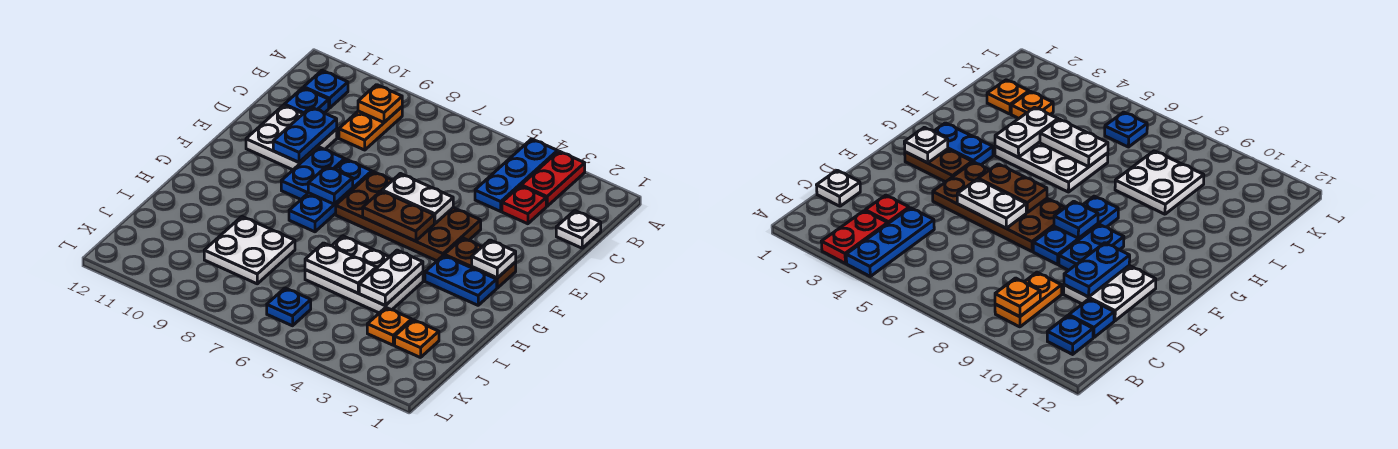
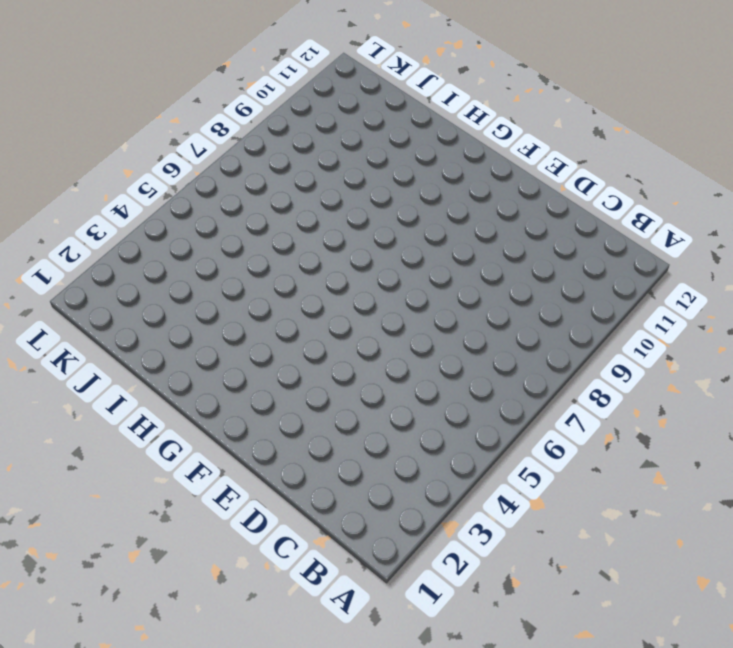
none -> red 1x2 plate [521,151,585,206]
none -> blue 1x3 plate [475,139,558,211]
none -> orange 1x2 plate [339,107,402,150]

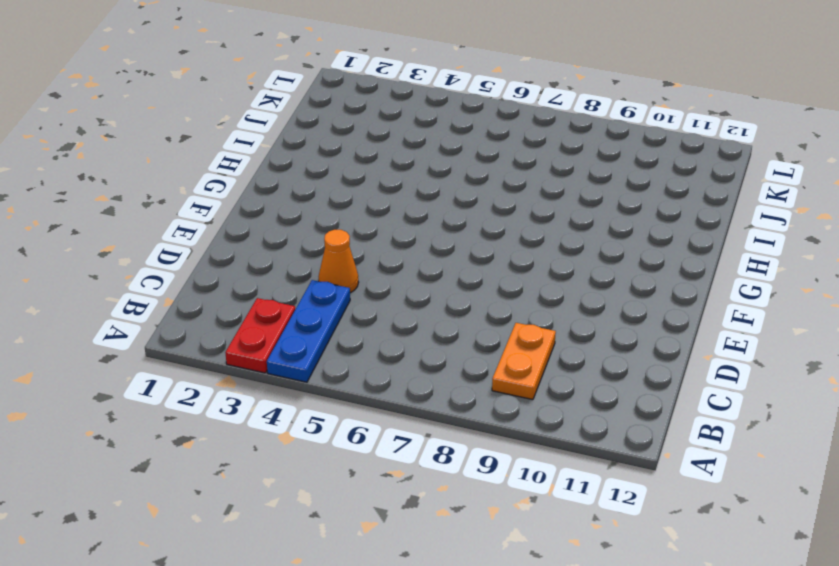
orange 1x1 cone [319,230,359,293] -> none
none -> blue 1x1 plate [303,70,348,108]
none -> white 1x1 plate [556,211,601,248]
none -> red 1x1 plate [502,186,546,224]

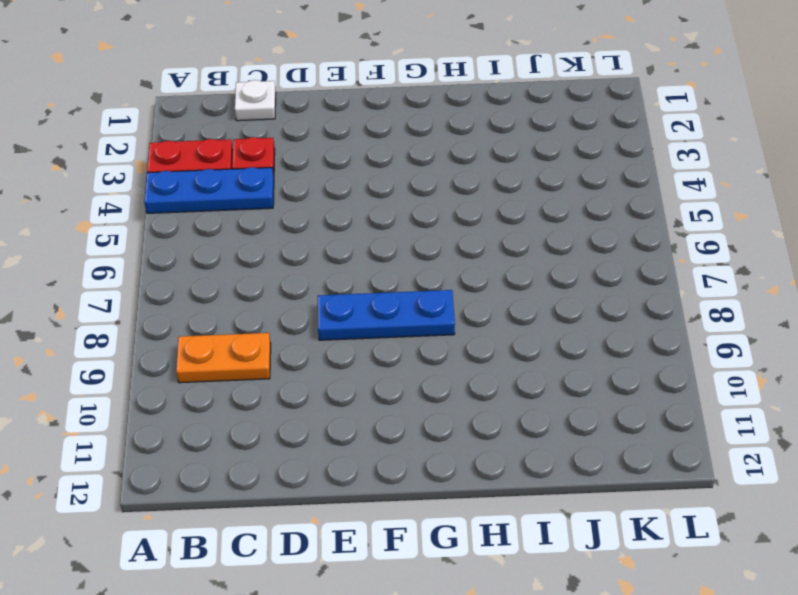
none -> blue 1x1 plate [303,70,348,108]
none -> blue 1x1 plate [284,88,329,113]
none -> white 2x2 plate [246,105,337,170]

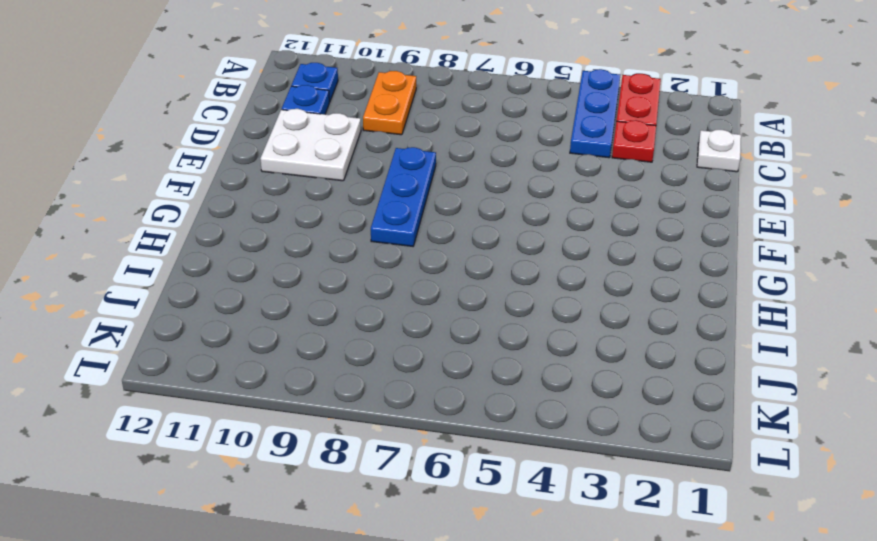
none -> brown 2x4 plate [336,171,481,261]
none -> blue 1x2 plate [281,147,345,199]
none -> brown 1x2 plate [444,238,516,288]

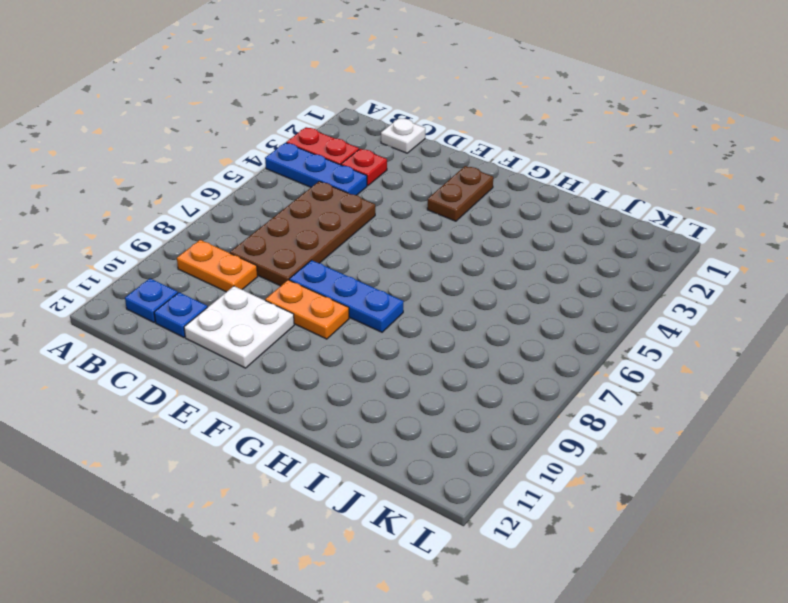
brown 2x4 plate [230,181,375,286] -> brown 2x4 plate moved to [336,171,481,261]
orange 1x2 plate [265,280,349,339] -> blue 1x2 plate [281,147,345,199]
none -> blue 1x2 plate [425,255,497,305]
none -> white 2x3 plate [305,236,423,313]
none -> white 2x2 plate [204,217,295,284]

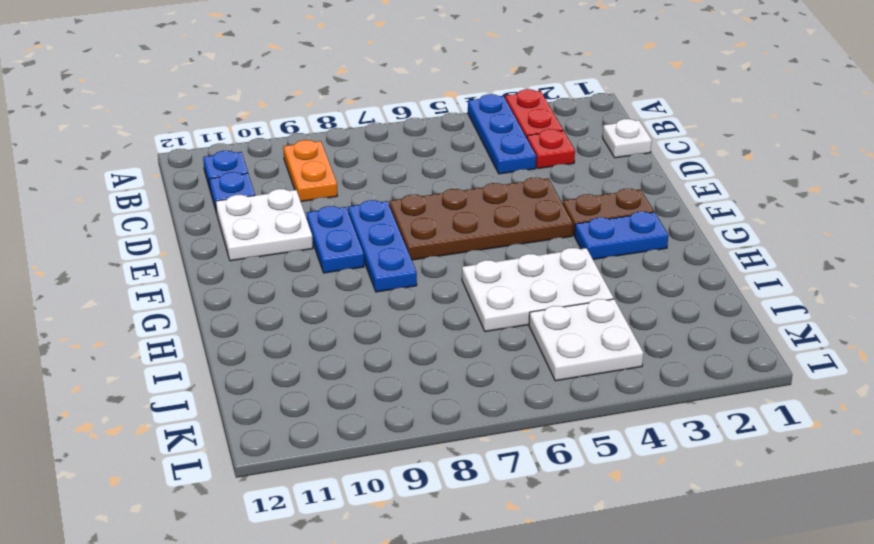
white 2x2 plate [529,299,644,381] -> white 2x2 plate moved to [204,217,295,284]
none -> orange 1x1 plate [395,320,439,358]
none -> orange 1x1 plate [367,307,412,345]
none -> blue 1x1 plate [267,288,311,326]

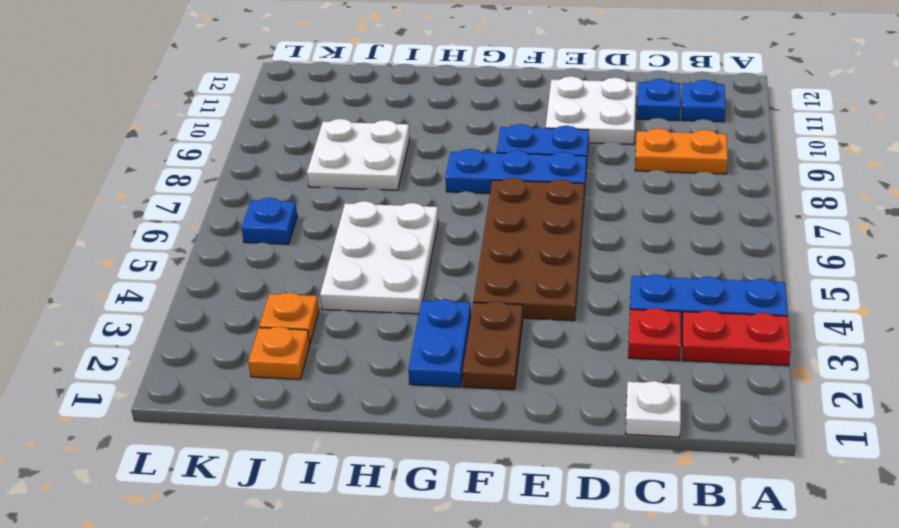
none -> orange 1x1 plate [358,85,402,122]
none -> blue 1x2 plate [273,107,337,162]
none -> white 1x2 plate [382,174,453,224]

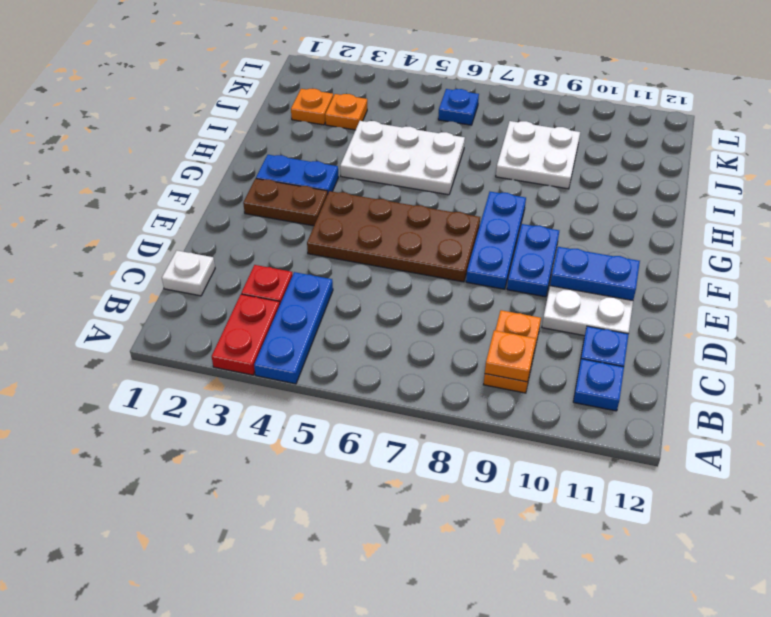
blue 1x2 plate [550,247,640,300] -> blue 1x2 plate turned to [273,107,337,162]
none -> white 1x2 plate [382,174,453,224]
none -> white 1x1 plate [472,240,516,278]
none -> brown 1x2 plate [363,191,434,241]

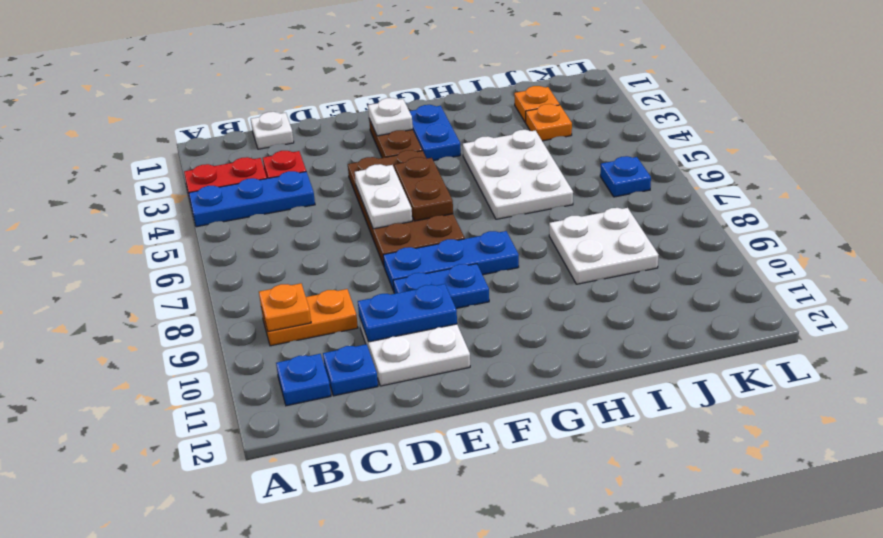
none -> blue 1x1 plate [308,166,353,204]
none -> white 1x2 plate [359,250,423,305]
none -> white 1x2 plate [305,243,376,293]

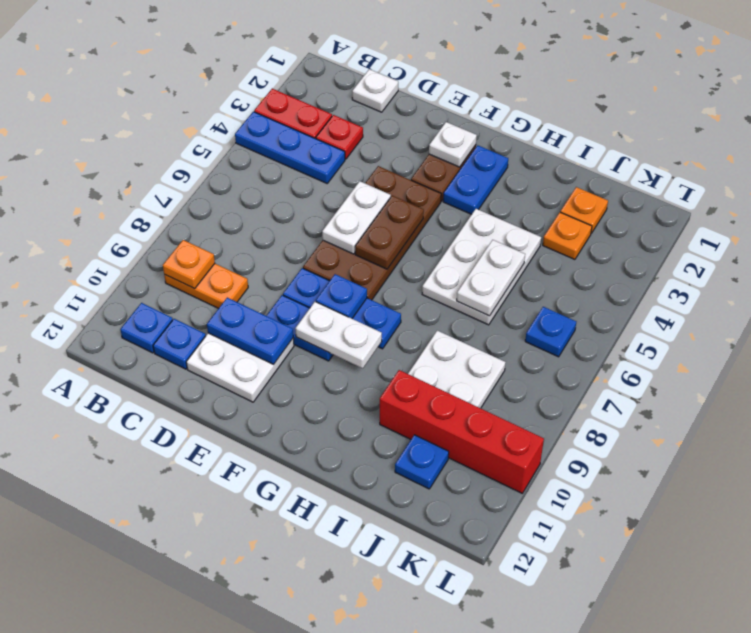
white 1x2 plate [295,302,382,368] -> white 1x2 plate moved to [359,250,423,305]
red 1x4 brick [380,370,544,493] -> none
blue 1x1 plate [395,435,449,489] -> none

